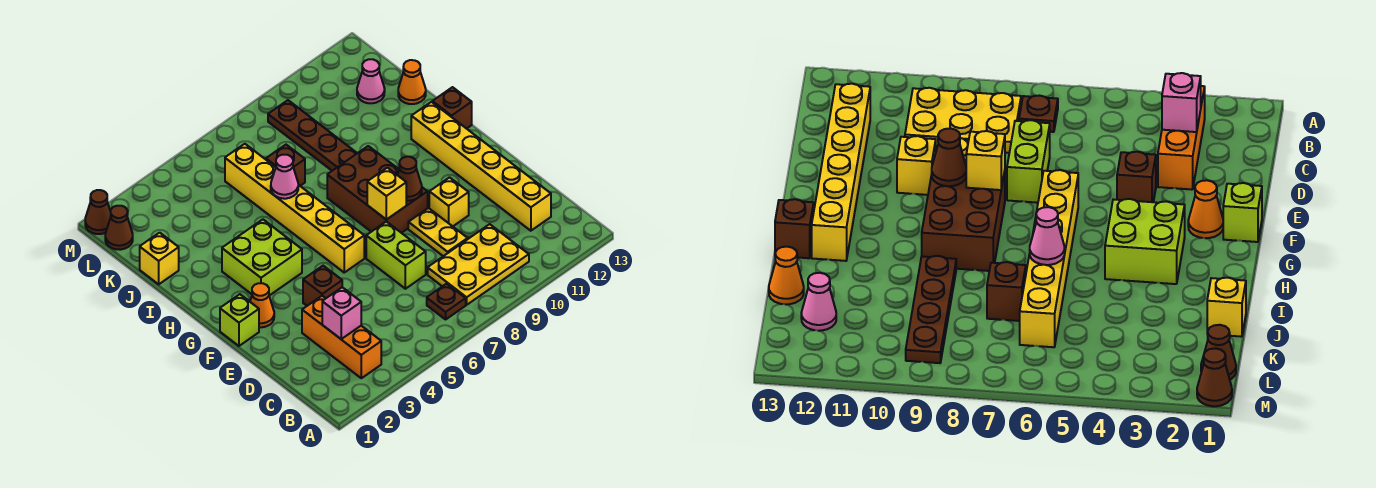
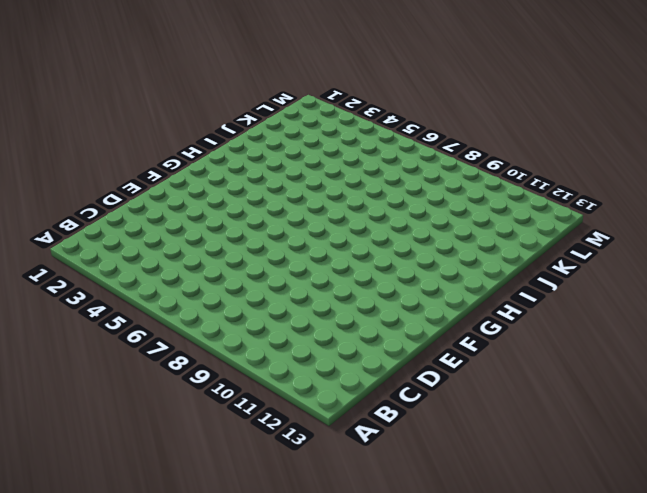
none -> orange 1x3 brick [302,296,381,378]
none -> brown 1x1 plate [427,284,466,319]
none -> yellow 2x3 plate [428,224,529,305]

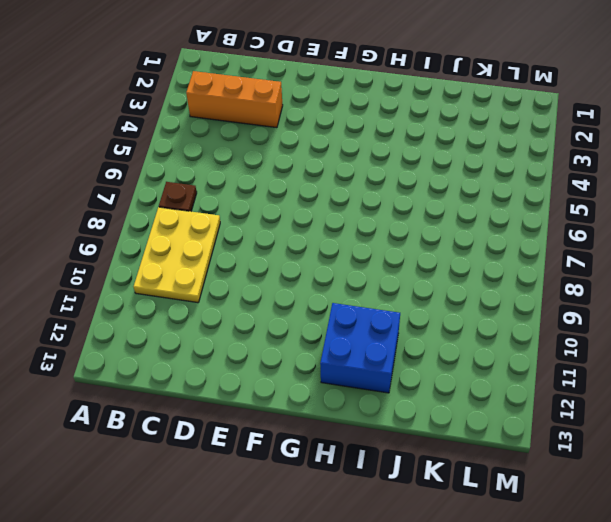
blue 2x2 brick [320,303,400,393] -> yellow 1x6 brick [411,102,551,231]
none -> lime 1x2 brick [366,221,426,289]
none -> yellow 1x2 plate [408,208,468,256]
none -> brown 1x1 brick [303,266,342,306]

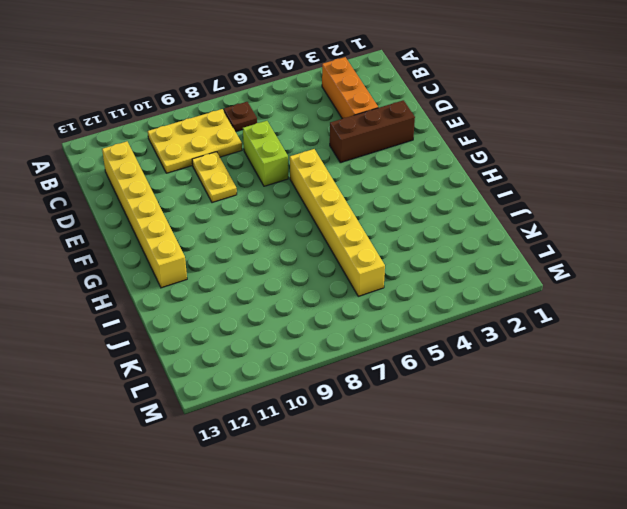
brown 1x3 brick [330,100,415,163] -> brown 1x1 brick [303,266,342,306]
none -> yellow 1x1 brick [429,178,469,226]
none -> lime 1x1 brick [220,294,259,346]
none -> orange 1x1 cone [250,283,274,327]

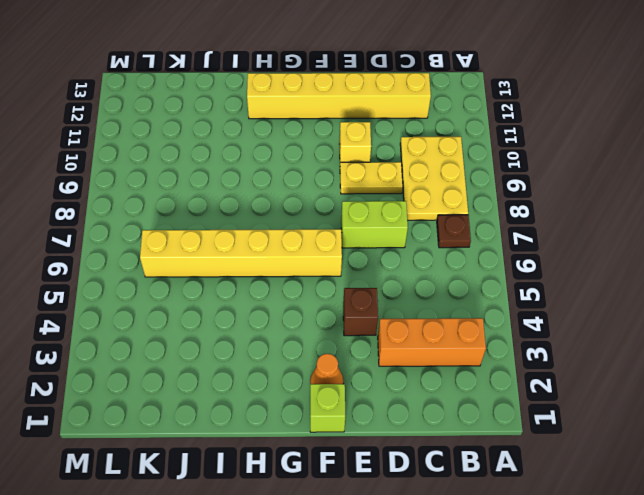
none -> brown 2x3 brick [327,146,428,233]
none -> lime 2x2 brick [222,220,302,296]
none -> brown 1x1 brick [432,87,472,129]

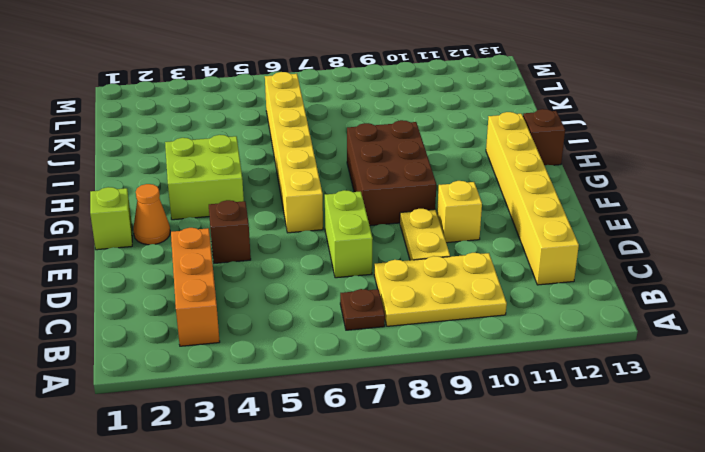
none -> brown 1x4 plate [268,100,357,171]
none -> yellow 1x1 brick [140,233,179,284]
none -> brown 1x1 brick [266,145,305,186]

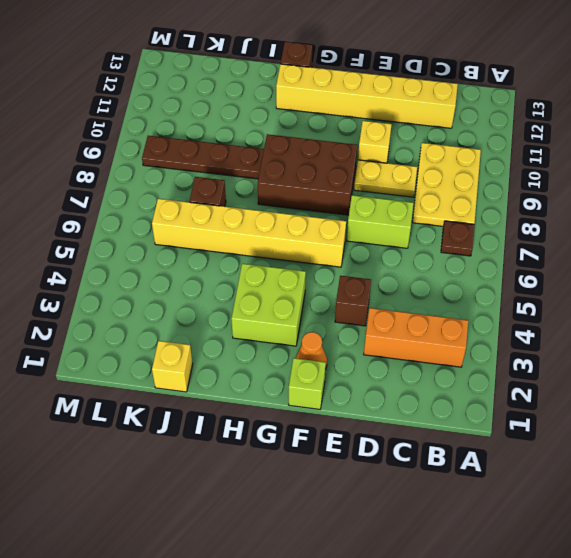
none -> orange 1x1 cone [398,60,426,104]
none -> pink 1x1 cone [357,59,385,103]
none -> brown 1x1 cone [105,206,133,250]

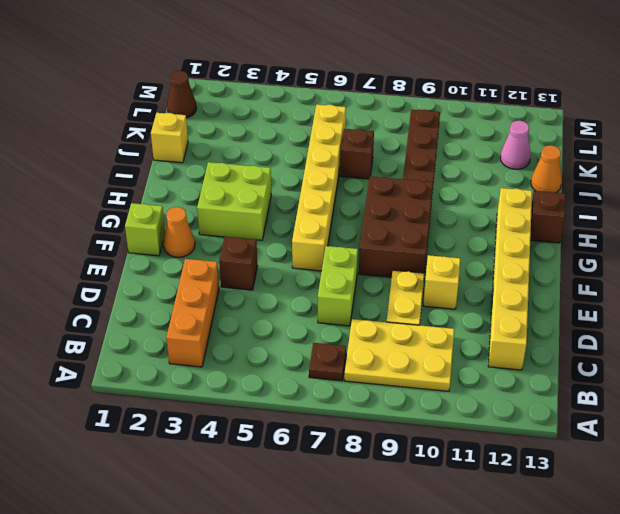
none -> brown 1x1 cone [85,190,111,234]
none -> pink 1x1 brick [322,287,361,339]
none -> yellow 1x1 brick [367,168,406,220]

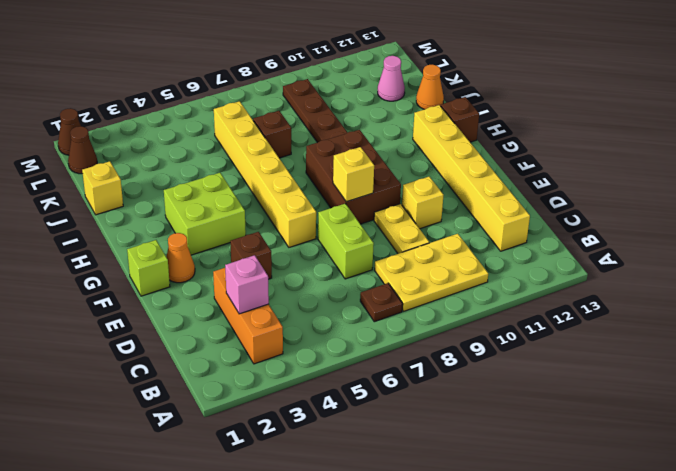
none -> brown 1x1 cone [398,157,422,201]
none -> pink 1x1 cone [271,155,298,199]

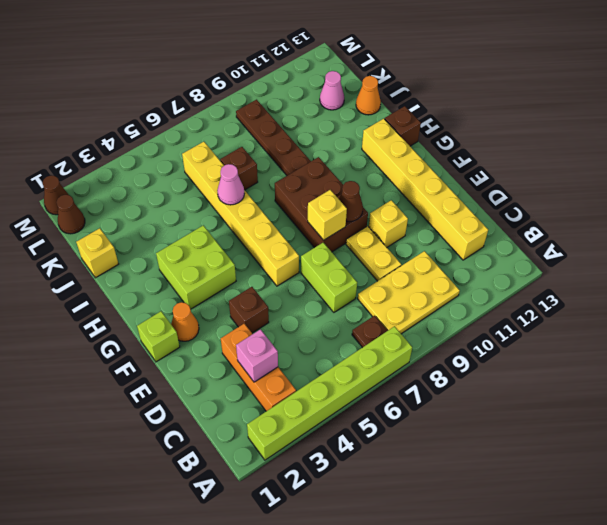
lime 1x6 brick [247,326,412,460] -> none

